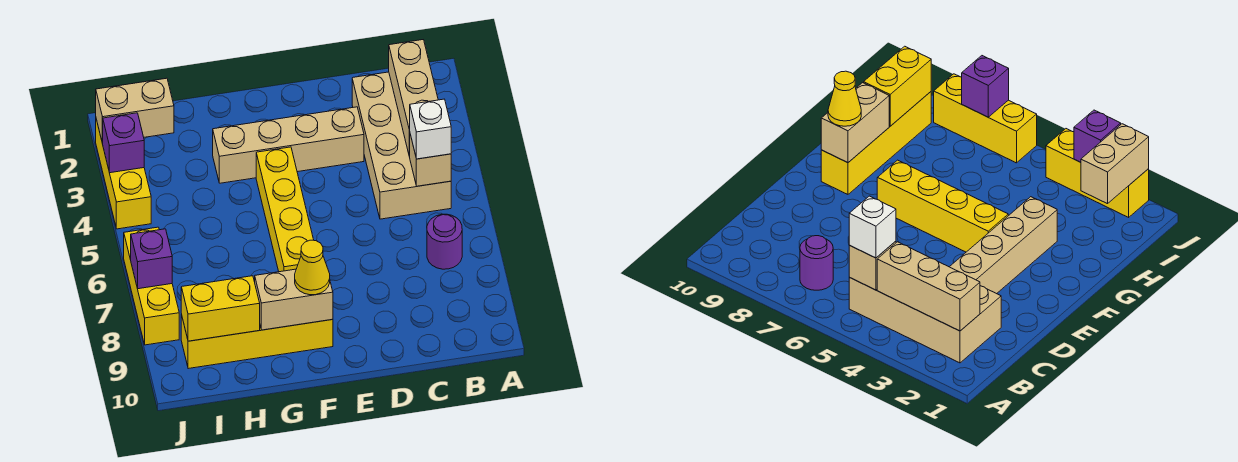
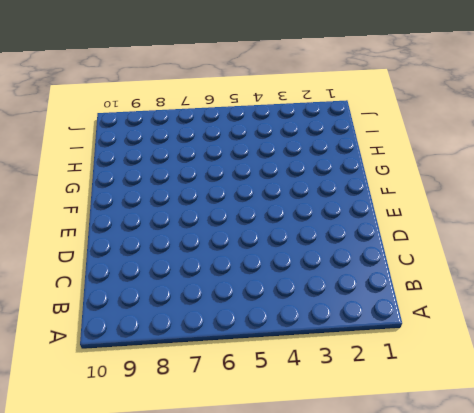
none -> tan 2x4 brick [352,72,451,219]
none -> purple 1x1 round brick [427,214,462,269]
none -> tan 1x4 brick [213,107,364,183]

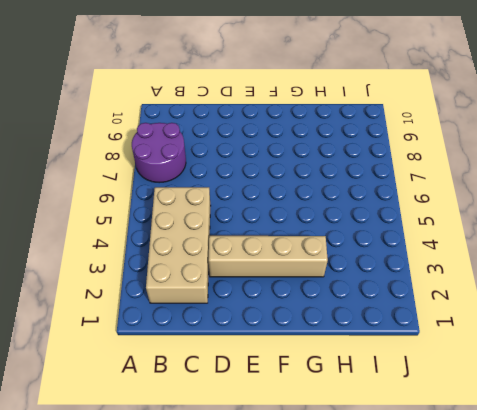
purple 2x2 round brick [132,123,186,183] -> purple 1x1 round brick [427,214,462,269]
none -> yellow 1x4 brick [256,147,314,272]
none -> yellow 1x4 brick [181,314,333,369]
none -> yellow 1x3 brick [96,119,151,229]

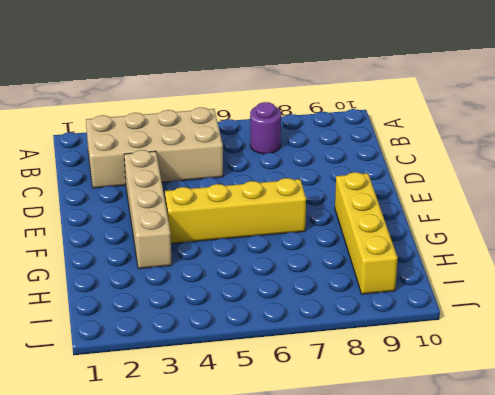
none -> yellow 1x3 brick [96,119,151,229]
none -> yellow 1x3 brick [124,227,179,345]
none -> tan 1x3 brick [389,40,438,157]

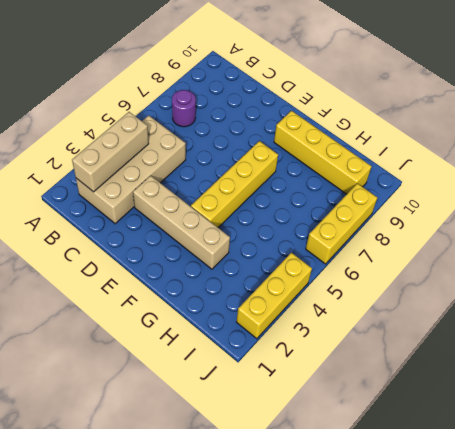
none -> tan 1x1 brick [410,135,451,186]
none -> tan 1x2 brick [255,269,333,330]
none -> yellow 1x2 brick [181,276,260,341]

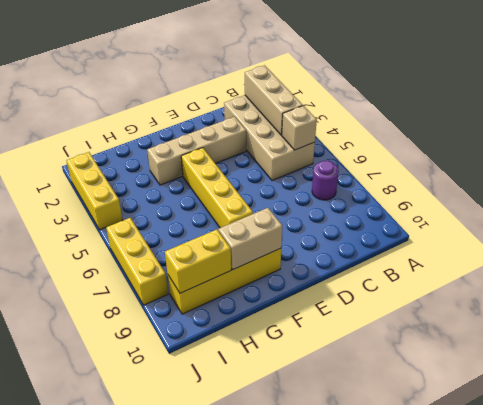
none -> tan 1x2 brick [96,78,174,143]
none -> purple 1x1 brick [102,113,144,173]
none -> purple 1x1 brick [131,229,172,289]

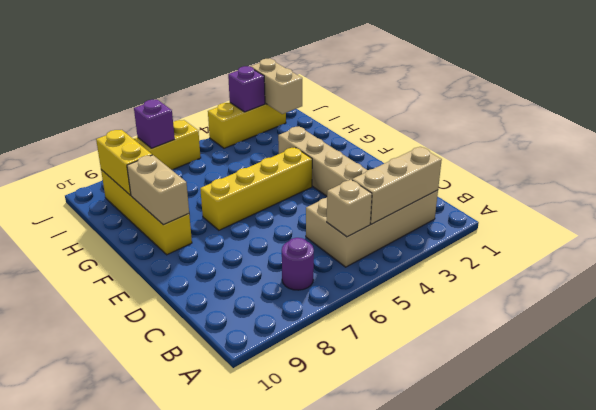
none -> white 1x1 brick [409,99,451,159]
none -> yellow 1x1 cone [295,240,330,295]

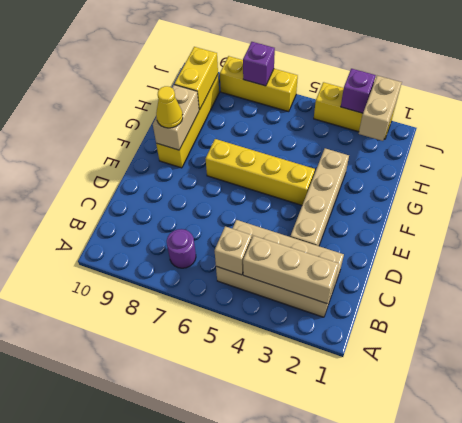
none -> white 1x1 brick [409,99,451,159]

